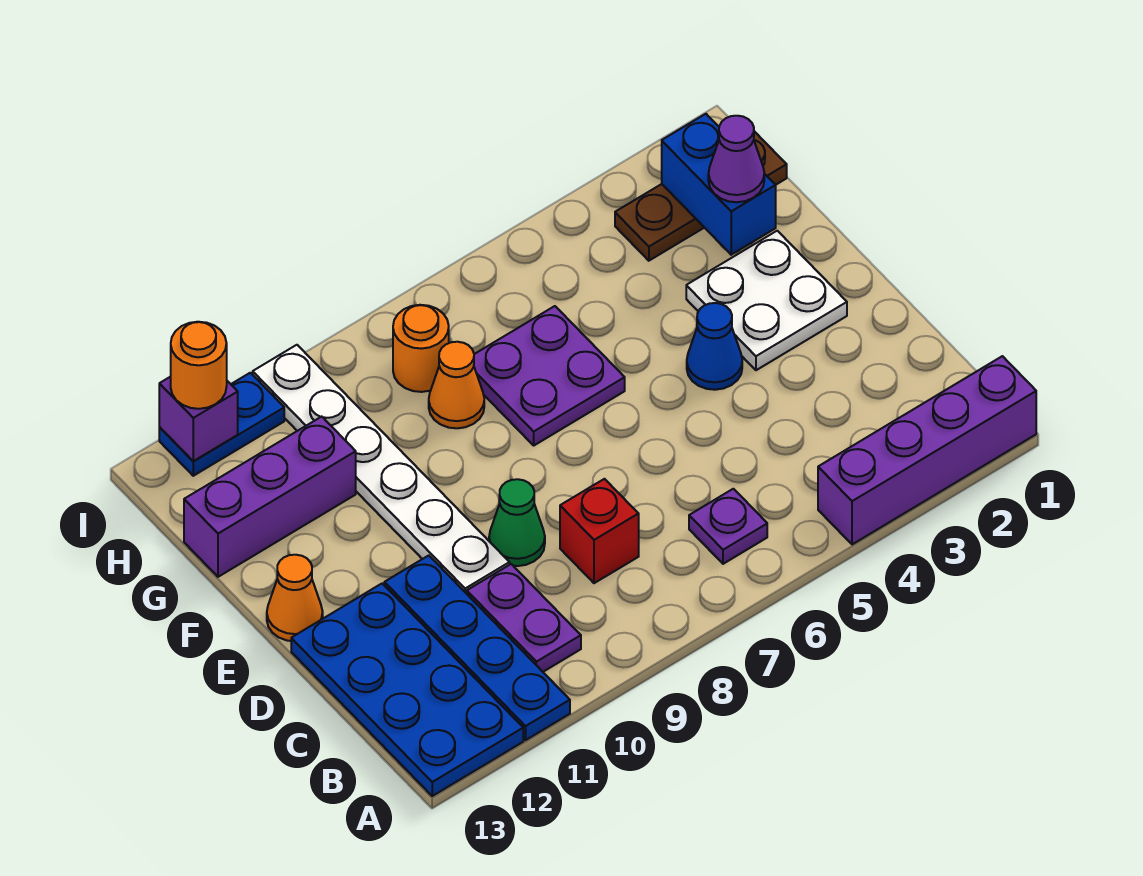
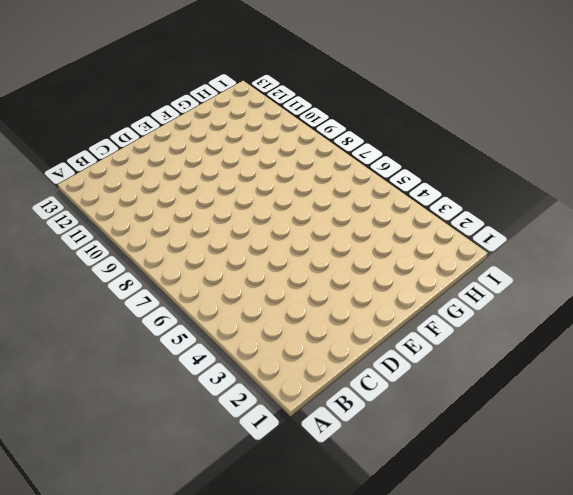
none -> purple 1x4 brick [818,356,1036,544]
none -> blue 1x4 plate [384,555,570,740]
none -> blue 2x4 plate [291,583,523,796]

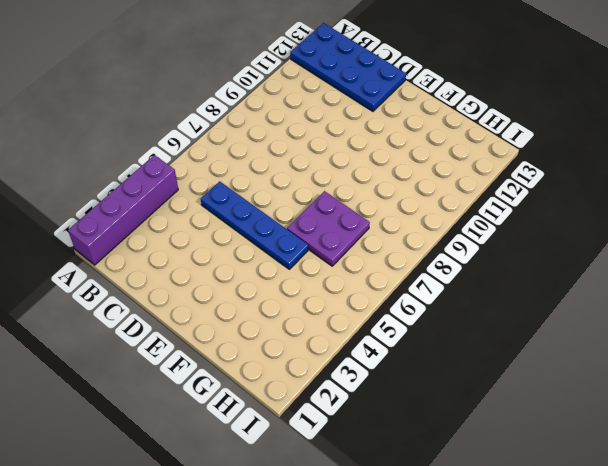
blue 1x4 plate [201,181,308,269] -> blue 1x4 plate moved to [384,555,570,740]
none -> purple 1x1 plate [689,489,767,564]
none -> purple 1x2 plate [467,564,581,672]
none -> red 1x1 brick [560,479,639,583]

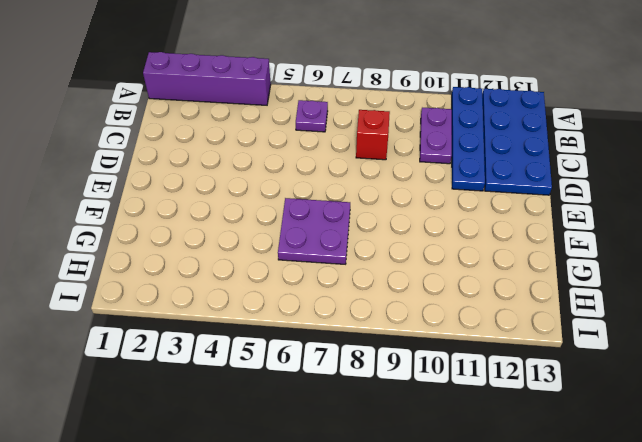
none -> green 1x1 cone [489,479,545,566]
none -> white 1x6 plate [253,345,510,594]
none -> white 2x2 plate [686,231,847,370]

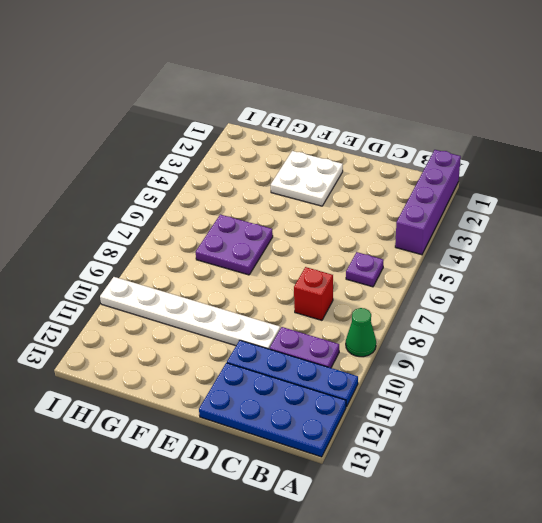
green 1x1 cone [346,308,376,357] -> green 1x1 cone moved to [489,479,545,566]
none -> blue 1x1 cone [687,303,742,390]
none -> orange 1x1 cone [267,555,323,641]
none -> orange 1x1 cone [429,342,484,428]

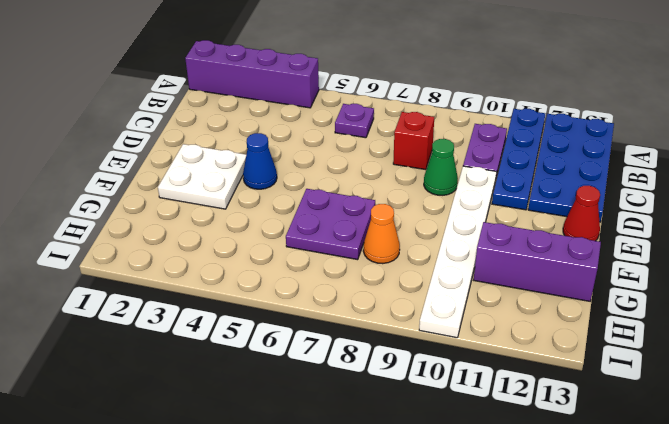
red 1x1 cone [563,186,600,241] -> orange 1x1 cone [267,555,323,641]
none -> brown 1x3 plate [615,131,787,261]
none -> orange 1x1 round brick [393,305,449,392]
none -> blue 1x2 plate [159,373,284,476]

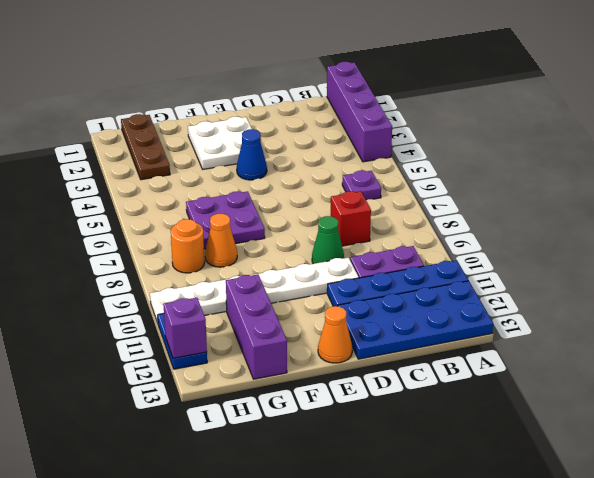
none -> blue 1x2 brick [662,114,776,255]
none -> purple 1x1 cone [708,116,764,202]
none -> orange 1x1 round brick [171,322,227,409]

